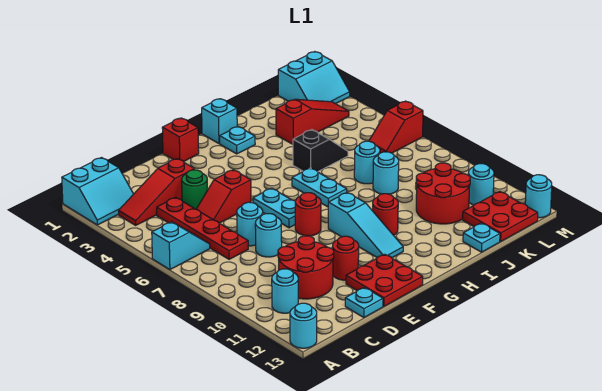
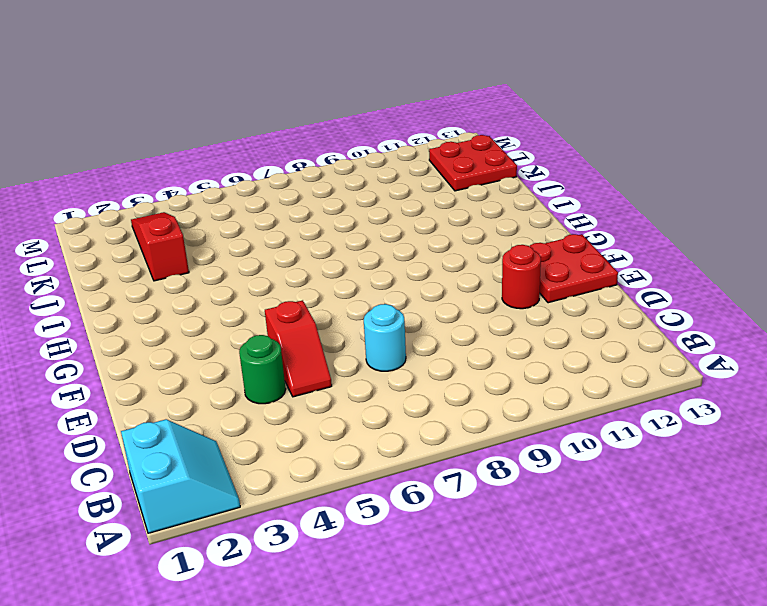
none -> cyan 1x2 slope [152,222,210,270]
none -> cyan 1x1 round brick [290,303,317,348]
none -> red 1x3 slope [119,159,195,225]
none -> cyan 1x1 round brick [272,269,298,313]

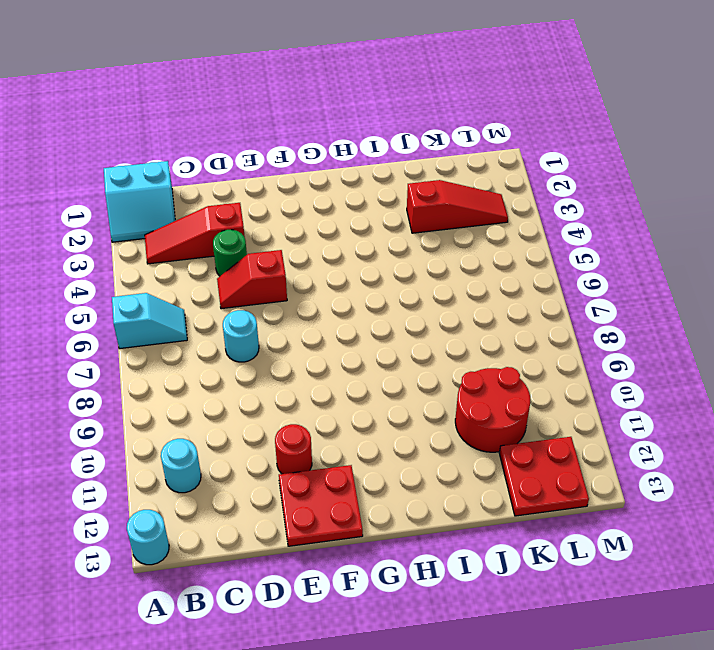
none -> red 1x4 plate [157,197,248,259]
none -> red 2x2 round brick [278,236,334,299]
none -> cyan 1x1 round brick [255,214,282,257]
none -> cyan 1x1 plate [345,287,383,318]

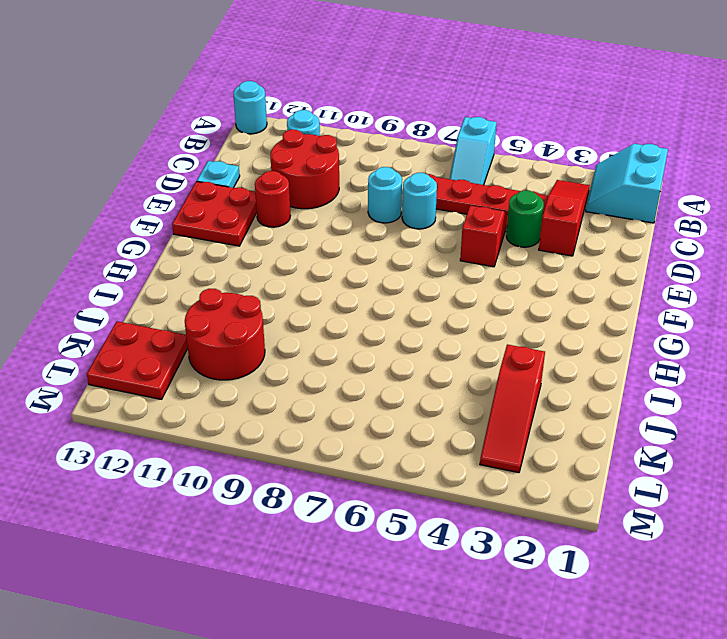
none -> red 1x1 brick [162,118,199,162]
none -> cyan 1x2 plate [253,188,295,228]
none -> red 1x1 round brick [295,193,321,236]
none -> cyan 1x3 slope [328,192,403,258]

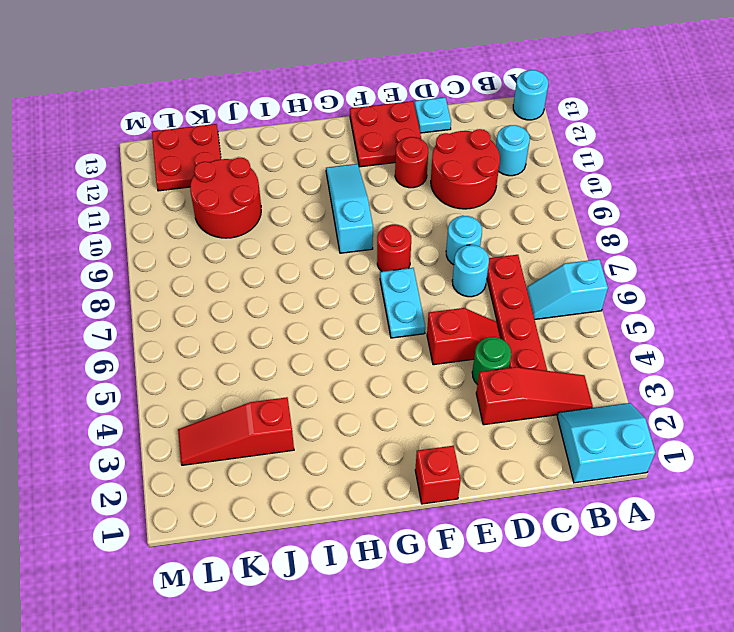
none -> cyan 1x1 brick [202,99,237,143]
none -> cyan 1x1 plate [220,127,255,154]
none -> cyan 1x2 plate [292,168,347,207]
none -> red 1x1 round brick [372,194,398,235]

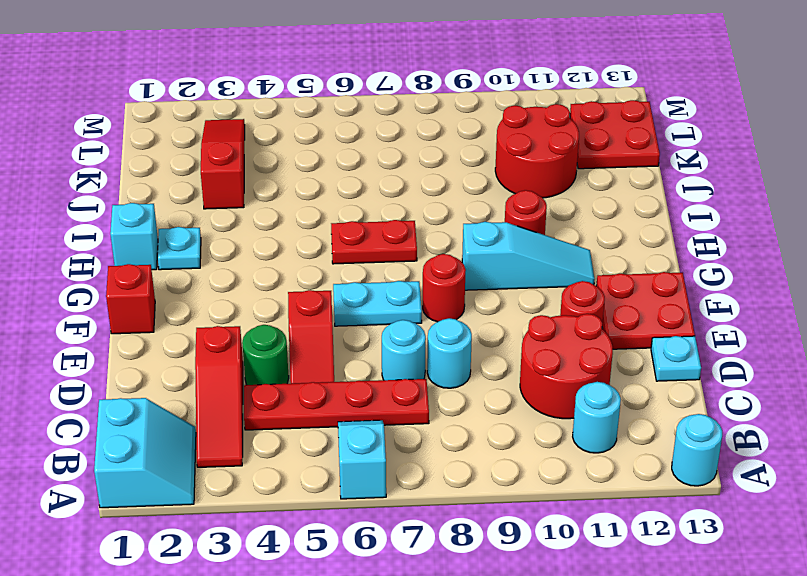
red 1x2 plate [331,220,417,264] -> cyan 1x2 plate [292,168,347,207]
none -> black 1x2 slope [293,130,348,172]
none -> cyan 1x1 round brick [354,141,380,184]
none -> cyan 1x1 round brick [373,152,399,194]
none -> cyan 1x1 plate [463,223,500,252]

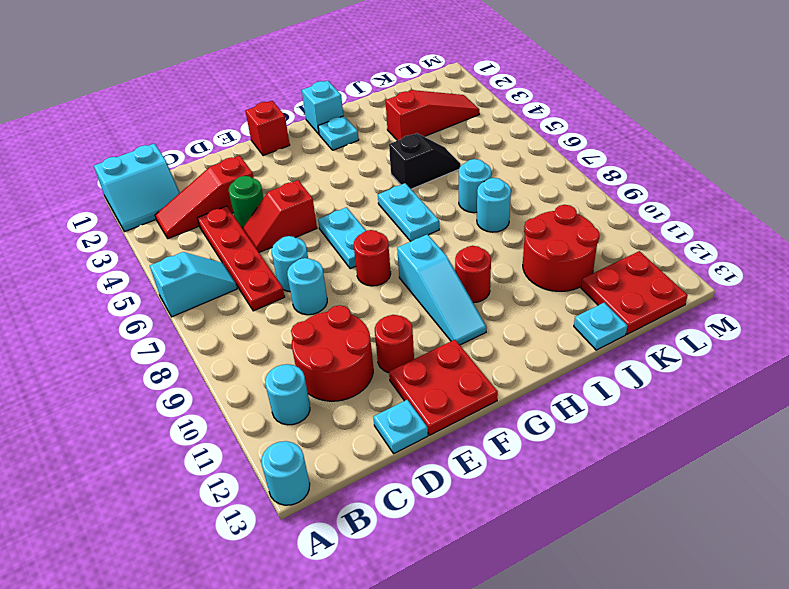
none -> cyan 2x2 slope [278,52,350,104]
none -> red 1x2 slope [369,101,423,153]
none -> cyan 1x1 round brick [468,164,494,205]
none -> cyan 1x1 round brick [525,175,552,218]

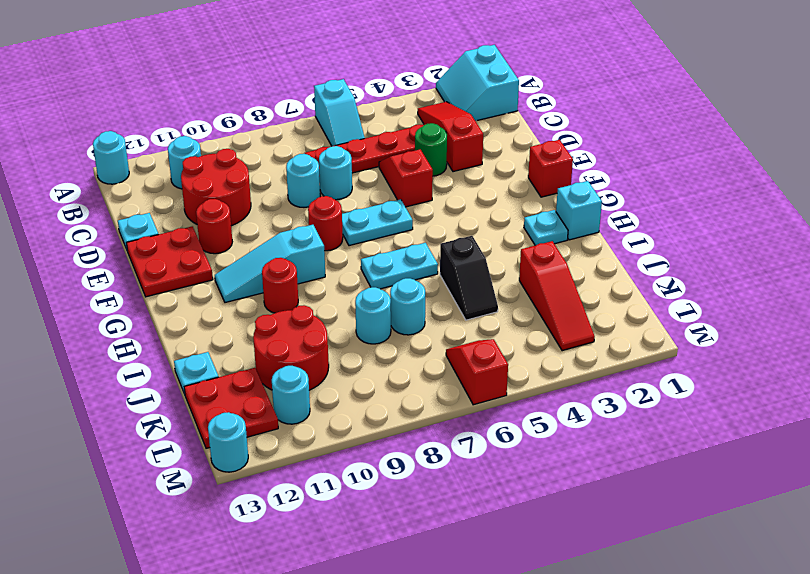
none -> cyan 2x2 slope [278,52,350,104]

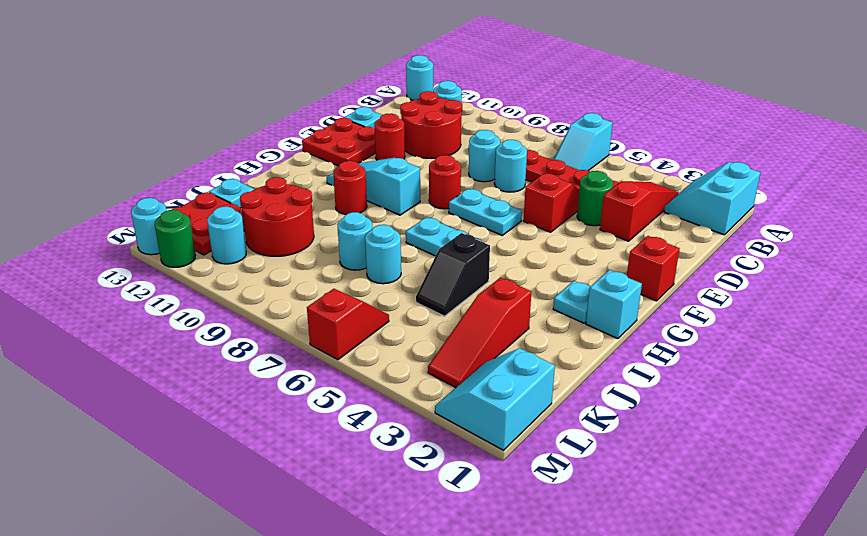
green 1x1 round brick [155,210,195,267] -> none

